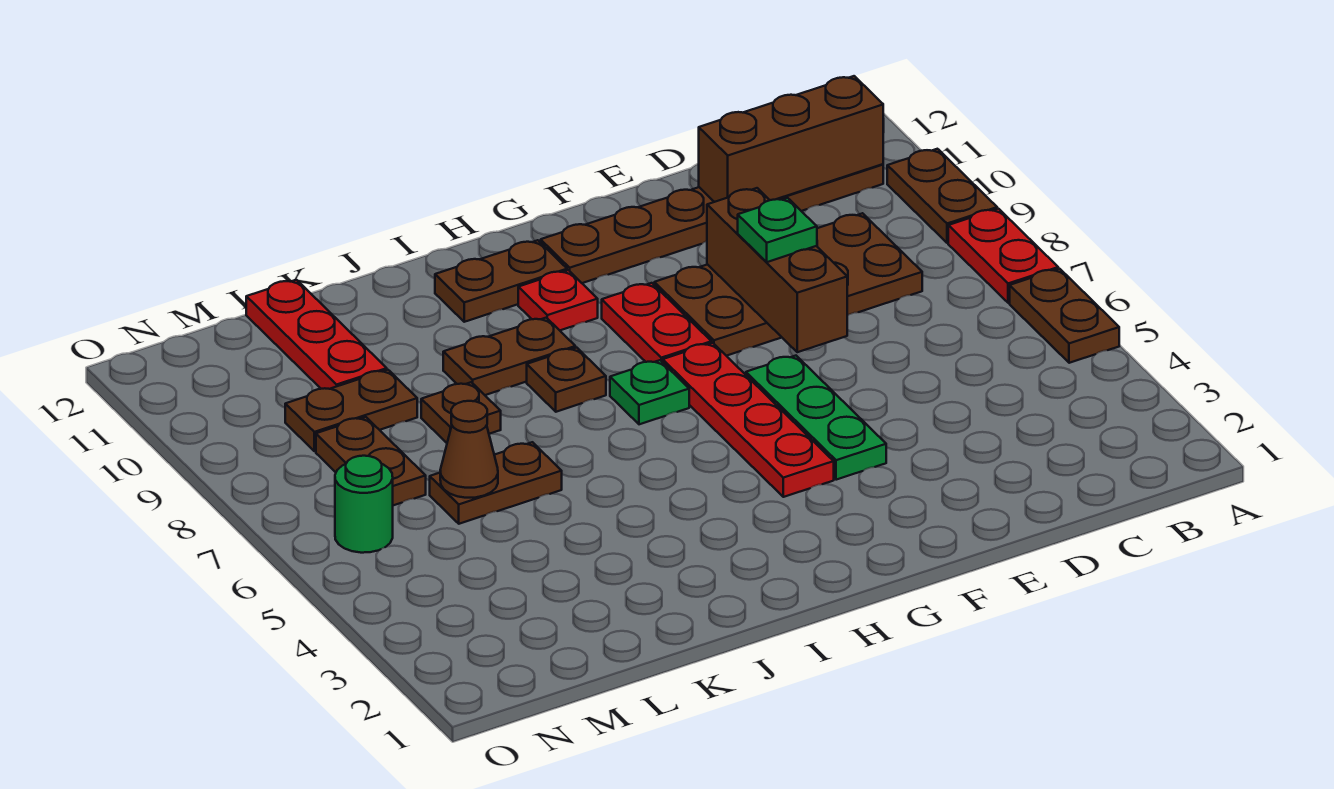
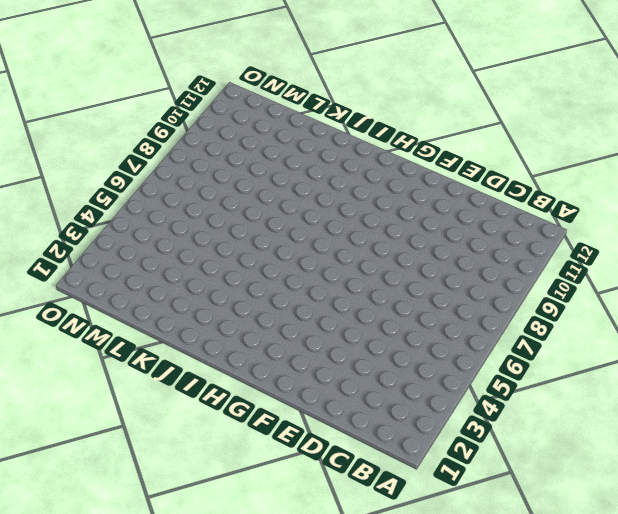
none -> brown 1x2 plate [1010,269,1119,363]
none -> red 1x2 plate [948,209,1058,303]
none -> brown 1x2 plate [887,149,997,243]

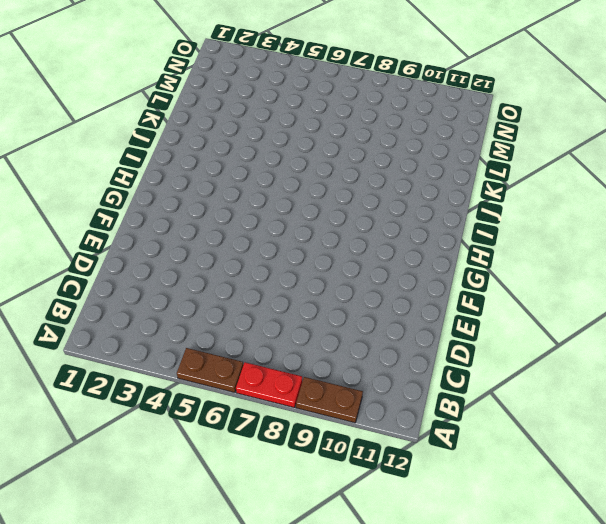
none -> brown 1x6 plate [541,164,883,283]
none -> brown 2x4 plate [654,213,922,356]
none -> green 1x3 plate [746,356,886,480]

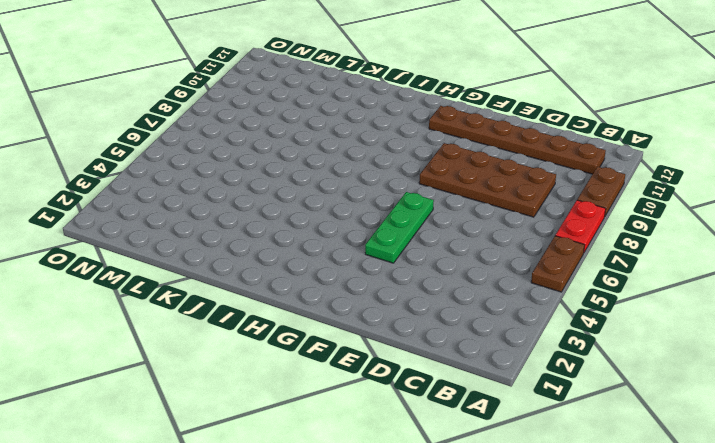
none -> red 1x4 plate [663,343,834,497]
none -> red 1x2 plate [602,283,711,362]
none -> green 1x1 plate [610,360,689,424]

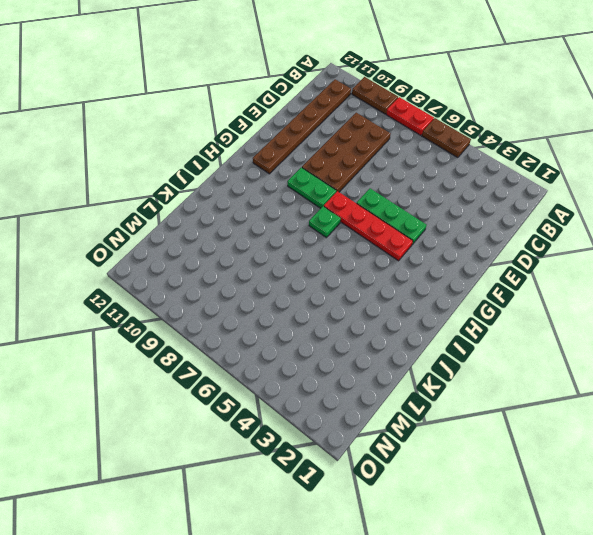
green 1x2 plate [287,167,336,208] -> red 1x2 plate [602,283,711,362]
none -> red 1x1 plate [518,270,598,330]
none -> brown 1x2 plate [435,240,567,322]
none -> brown 1x1 plate [527,348,606,412]

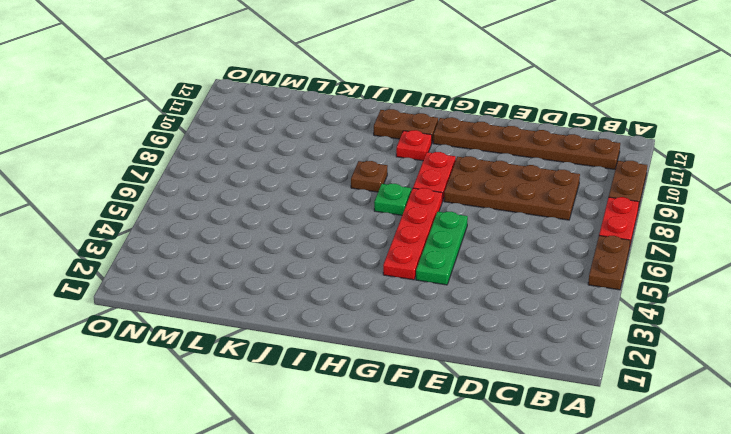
none -> brown 1x2 plate [443,318,575,395]
none -> brown 1x2 plate [430,442,562,524]
none -> brown 1x1 plate [421,382,501,443]

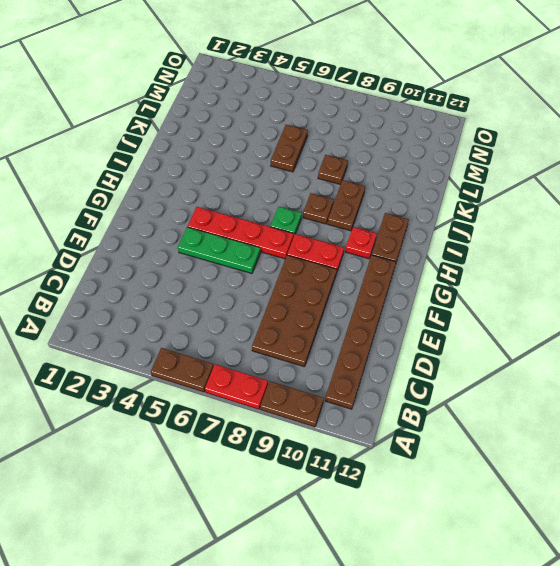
none -> brown 1x2 plate [285,370,417,451]
none -> red 1x3 plate [246,280,387,389]
none -> brown 1x2 plate [316,417,426,505]

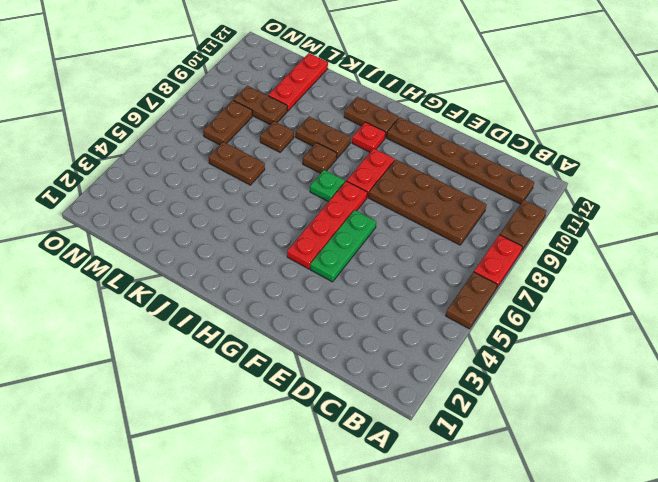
none -> green 1x1 round brick [335,456,393,553]
none -> brown 1x3 brick [699,76,883,202]
none -> brown 1x3 brick [707,188,847,352]

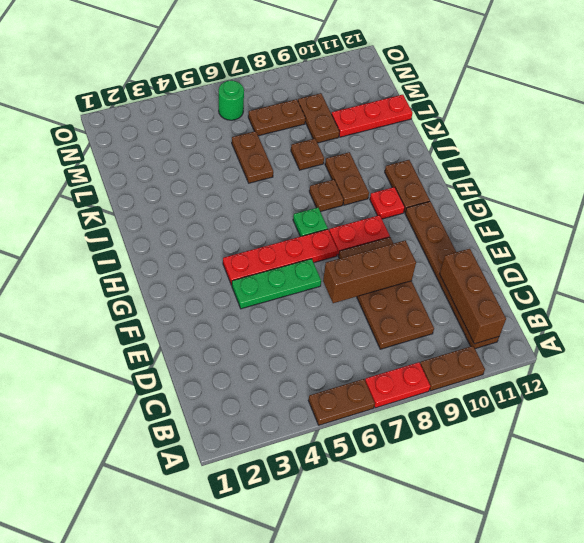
none -> brown 1x1 cone [440,401,498,498]
none -> green 1x1 plate [738,198,817,262]

